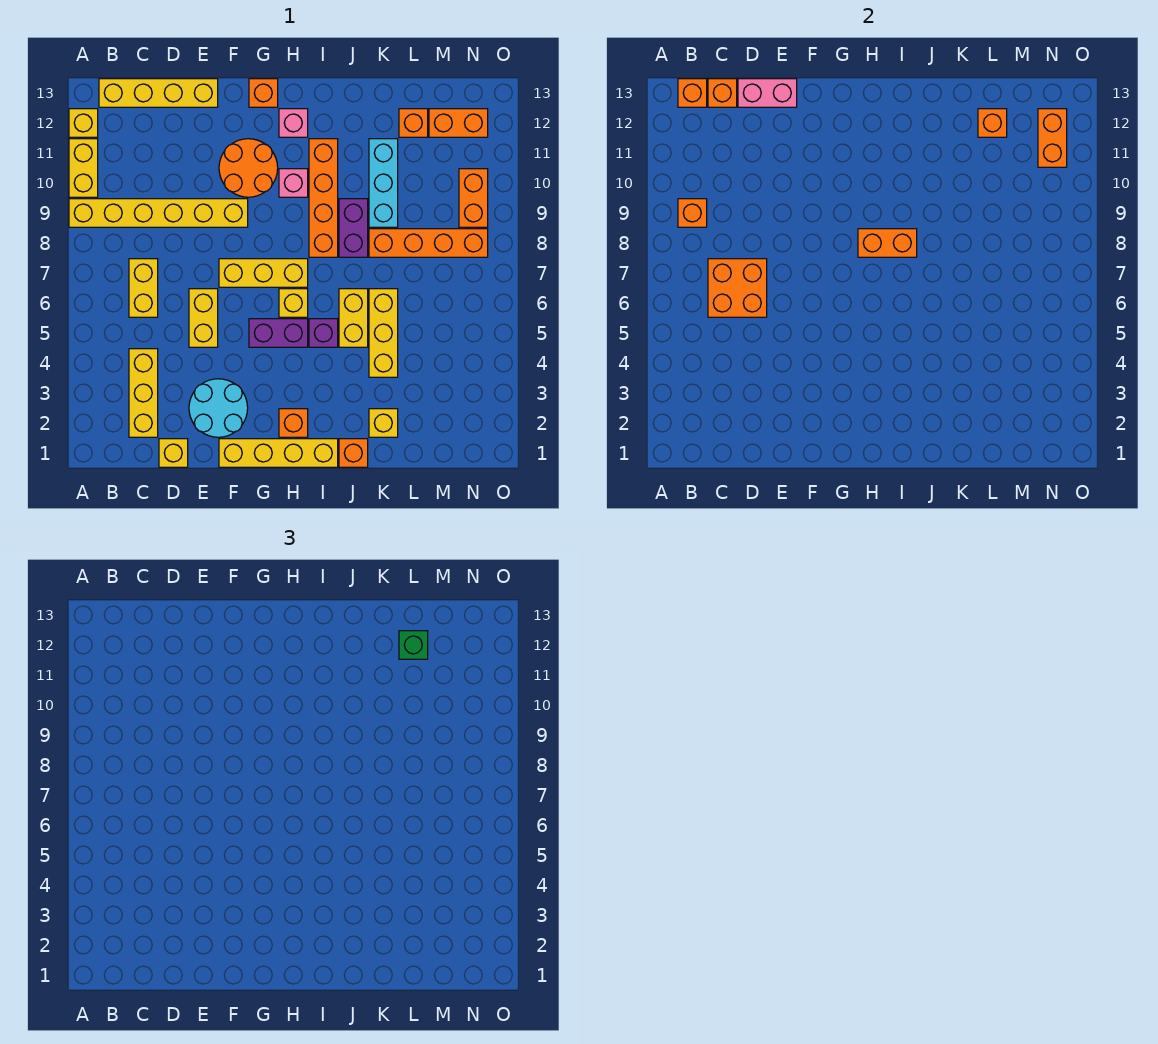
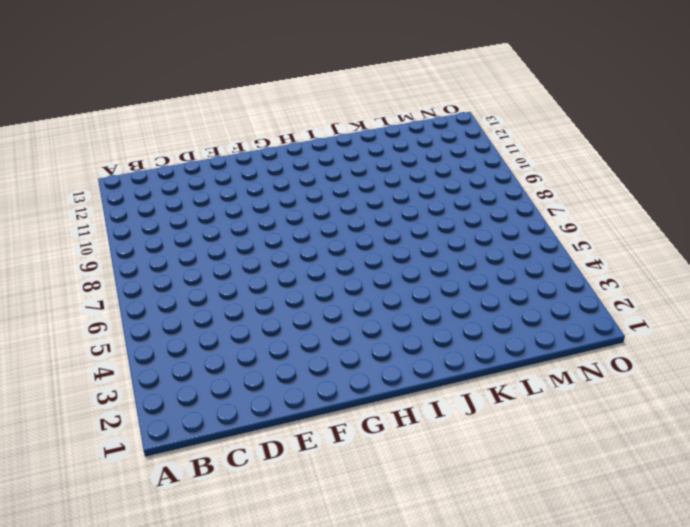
none -> yellow 1x6 brick [69,199,248,227]
none -> yellow 1x2 brick [69,139,98,197]
none -> yellow 1x1 brick [69,109,98,137]
none -> yellow 1x4 brick [99,79,218,107]

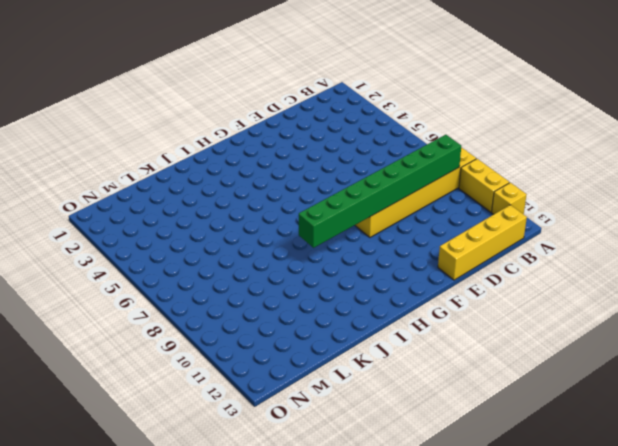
green 1x8 brick [299,135,461,248] -> orange 1x1 brick [678,199,707,227]
none -> yellow 1x3 brick [129,349,158,437]
none -> yellow 1x2 brick [129,259,158,317]
none -> yellow 1x1 brick [159,439,188,467]
none -> cyan 2x2 round brick [189,379,248,437]

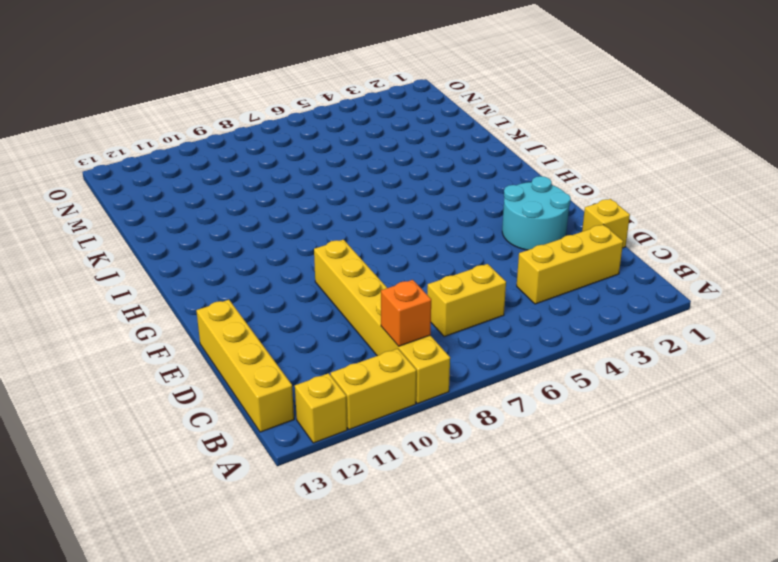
none -> yellow 1x2 brick [189,289,218,347]
none -> yellow 1x4 brick [219,439,338,467]
none -> yellow 1x3 brick [219,259,308,287]
none -> orange 2x2 round brick [219,139,278,197]

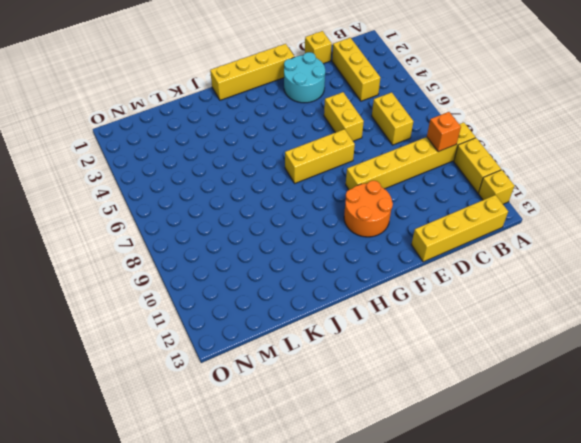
none -> purple 1x2 brick [249,319,308,347]
none -> orange 1x1 brick [249,79,278,107]
none -> orange 1x1 brick [279,409,308,437]
none -> yellow 1x1 brick [279,289,308,317]

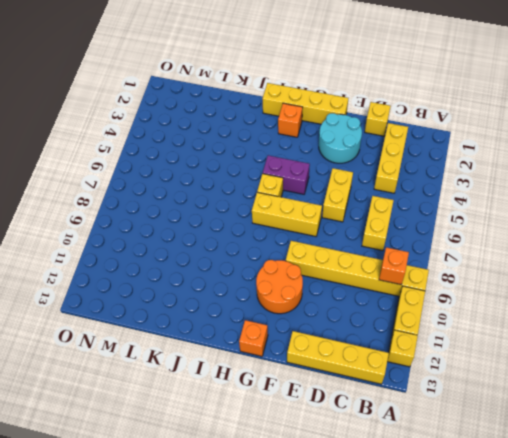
none -> pink 1x1 brick [279,169,308,197]
none -> pink 1x1 brick [279,109,308,137]
none -> purple 1x1 brick [309,319,338,347]
none -> orange 1x4 brick [309,139,338,257]

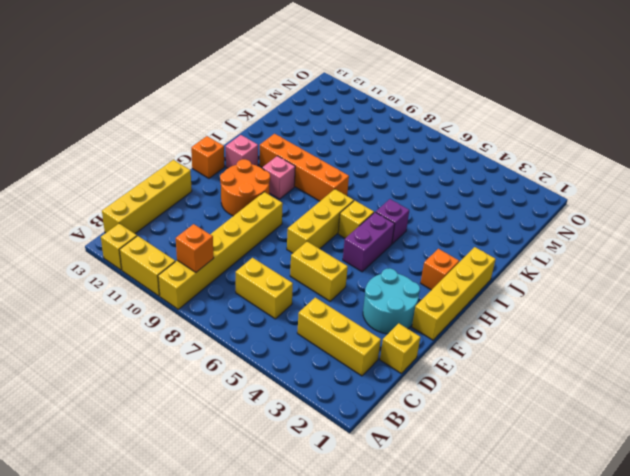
none -> orange 1x1 brick [339,439,368,467]
none -> yellow 1x2 brick [339,289,368,347]
none -> purple 1x2 brick [339,199,368,257]
none -> yellow 1x1 brick [369,409,398,437]

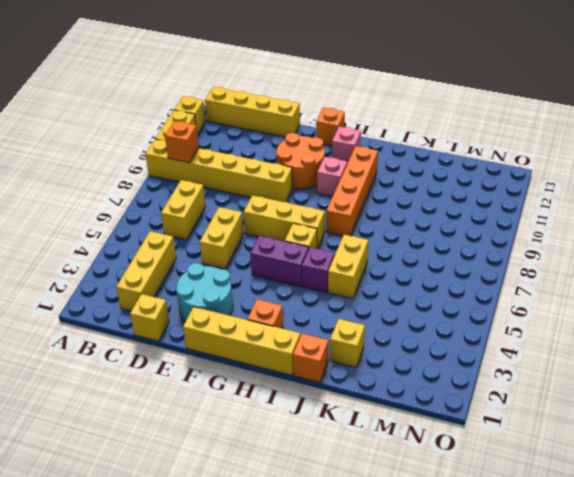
none -> purple 1x2 brick [339,199,368,257]
none -> yellow 1x3 brick [369,289,398,377]
none -> orange 1x4 brick [369,229,488,257]
none -> cyan 1x3 brick [369,139,398,227]

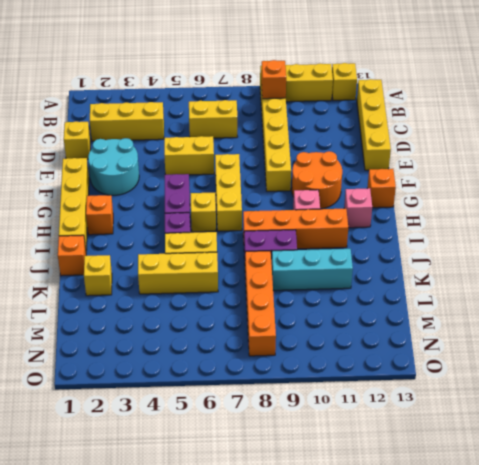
none -> orange 1x1 brick [399,109,428,137]
none -> orange 1x2 brick [429,109,488,137]
none -> orange 1x2 brick [459,169,488,227]
none -> orange 1x1 brick [678,79,707,107]

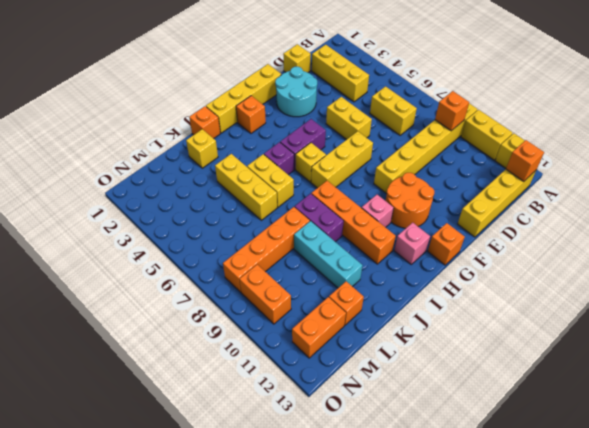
none -> orange 2x2 brick [708,259,767,317]
none -> orange 1x1 brick [708,79,737,107]
none -> pink 1x2 brick [738,79,797,107]
none -> orange 1x2 brick [858,229,917,257]

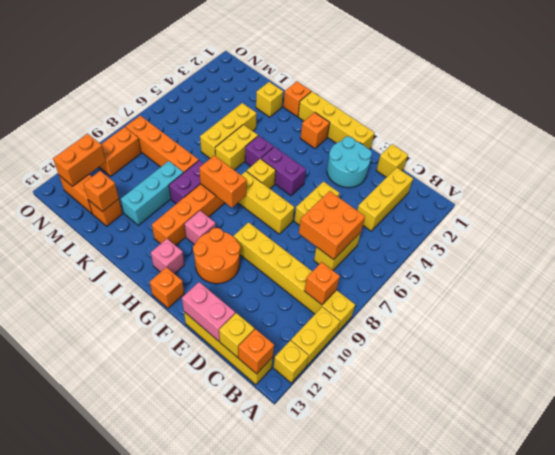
yellow 1x1 brick [219,313,254,358] -> orange 1x1 brick [708,79,737,107]
none -> green 1x1 brick [399,631,428,659]

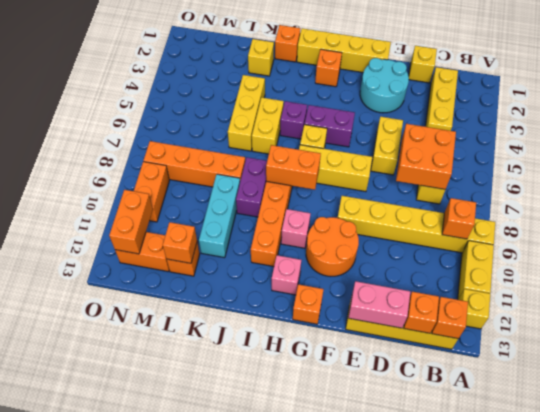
none -> green 1x1 brick [399,631,428,659]

